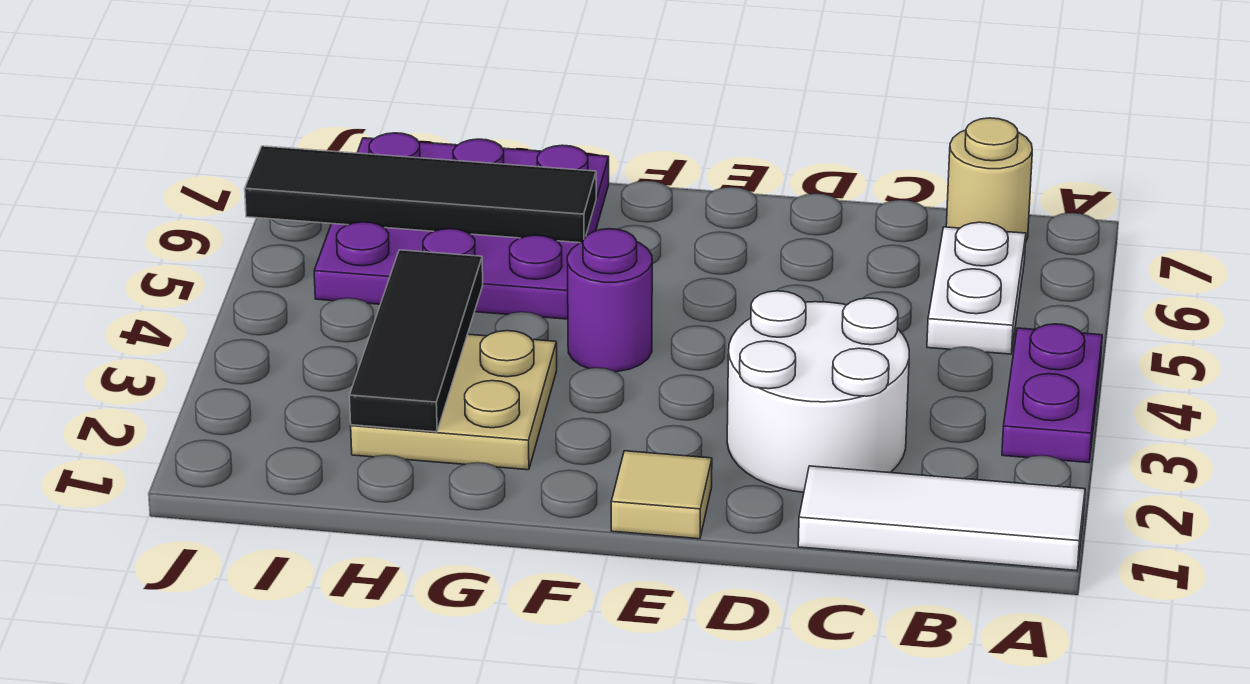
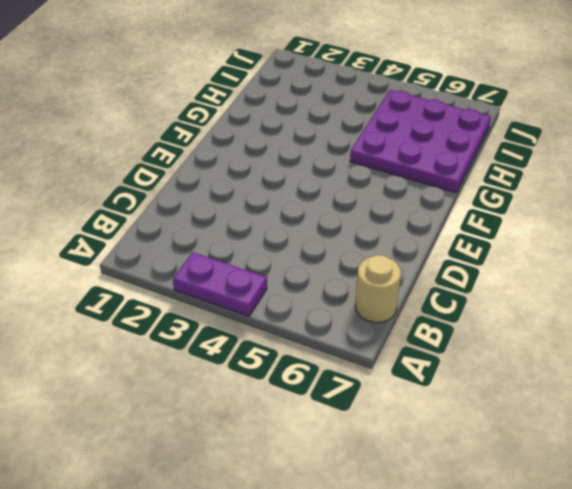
none -> white 1x3 tile [798,466,1085,570]
none -> white 1x2 plate [927,222,1026,354]

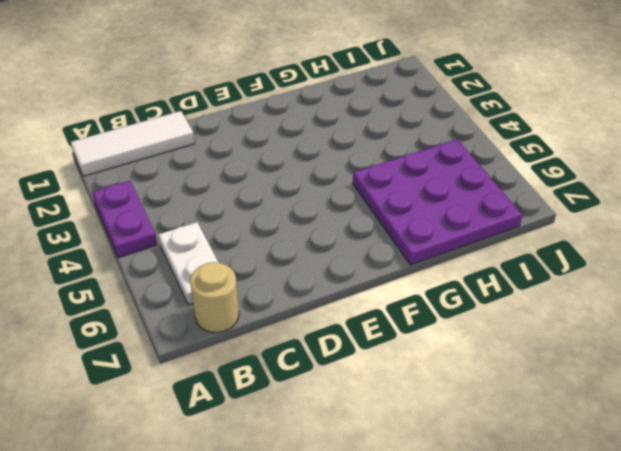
none -> white 2x2 round brick [727,291,909,492]
none -> tan 1x1 tile [611,451,712,539]

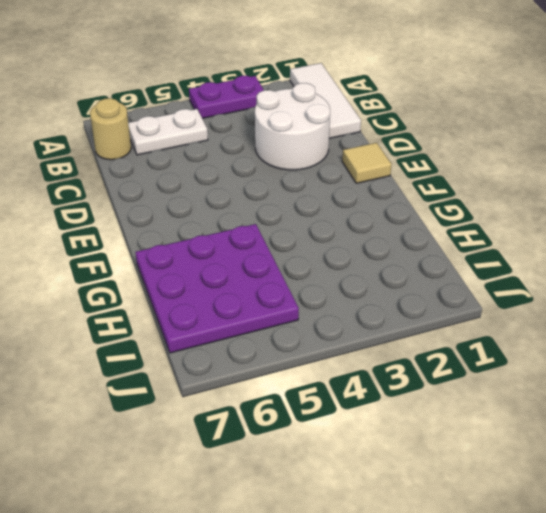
none -> purple 1x1 round brick [567,229,652,372]
none -> tan 2x2 plate [351,331,557,470]

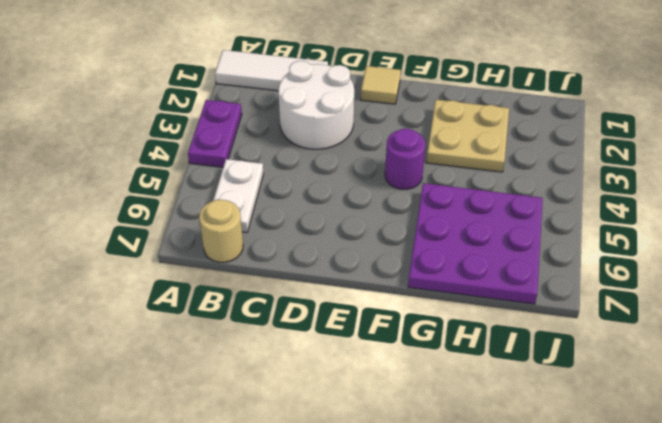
none -> black 1x4 tile [245,146,596,243]
none -> black 1x3 tile [350,250,483,432]

